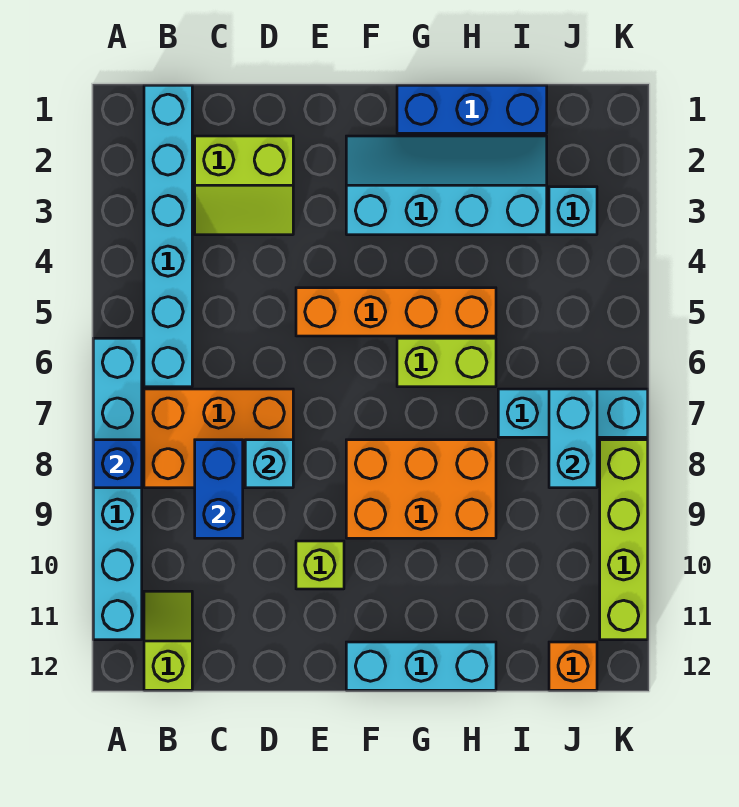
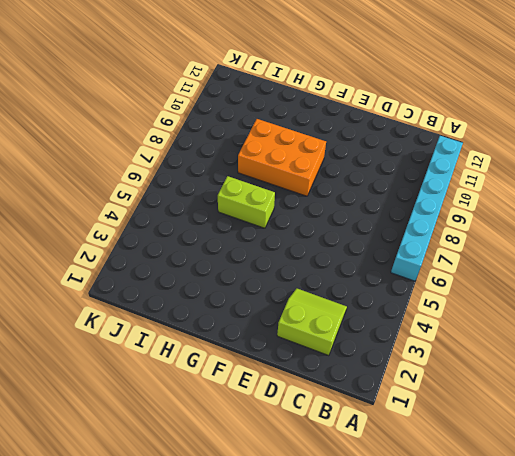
none -> cyan 1x6 brick [144,85,192,387]
none -> orange 2x3 brick [144,389,293,488]
none -> lime 1x2 slope [144,591,192,690]

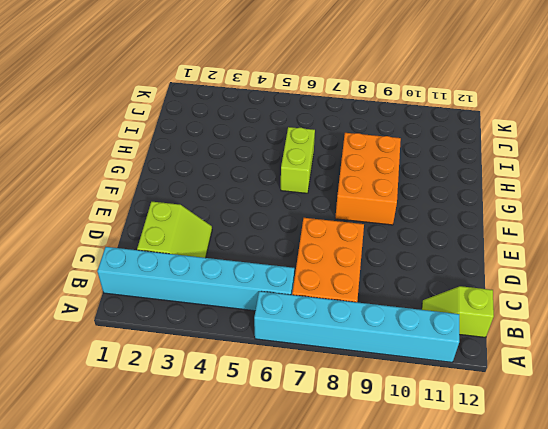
none -> orange 1x4 brick [296,288,496,336]
none -> lime 1x1 brick [296,541,344,589]
none -> cyan 2x4 slope [346,136,547,235]

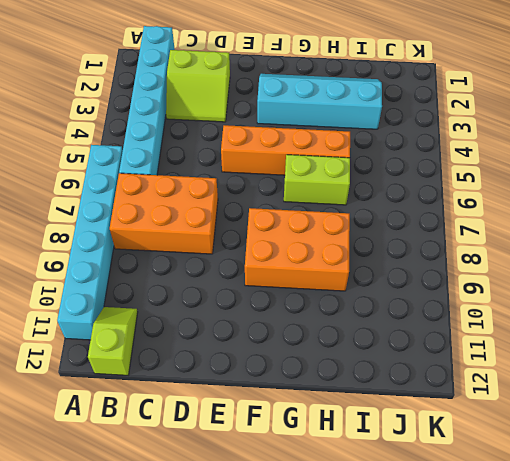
none -> lime 1x1 brick [296,541,344,589]
none -> cyan 1x3 brick [346,642,496,690]
none -> blue 1x3 brick [397,85,547,133]

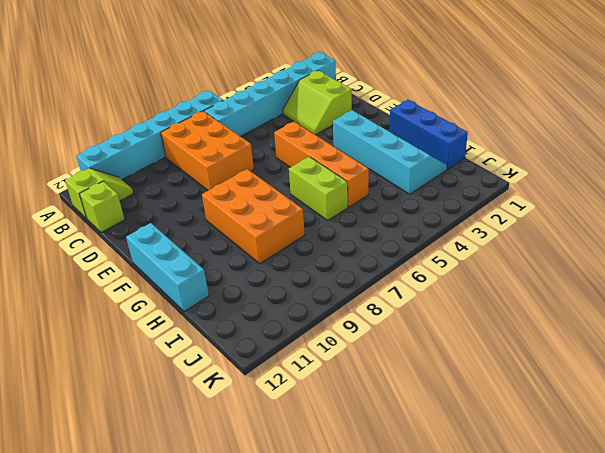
lime 1x1 brick [80,181,125,233] -> lime 1x1 brick moved to [296,541,344,589]
none -> cyan 1x3 brick [498,389,648,437]
none -> cyan 1x1 brick [549,187,597,235]
none -> orange 1x1 brick [549,642,597,690]

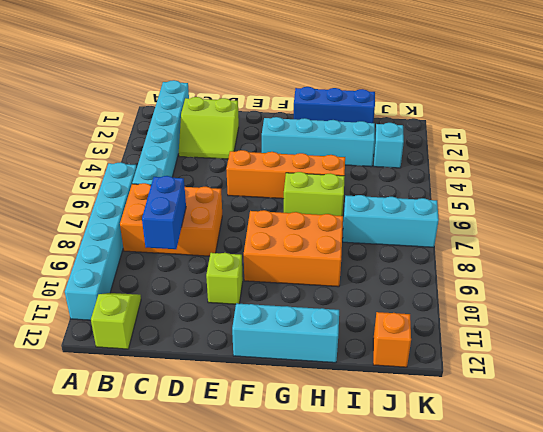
none -> lime 1x4 brick [600,440,648,640]
none -> blue 1x1 brick [93,440,142,488]
none -> cyan 1x1 brick [245,440,293,488]

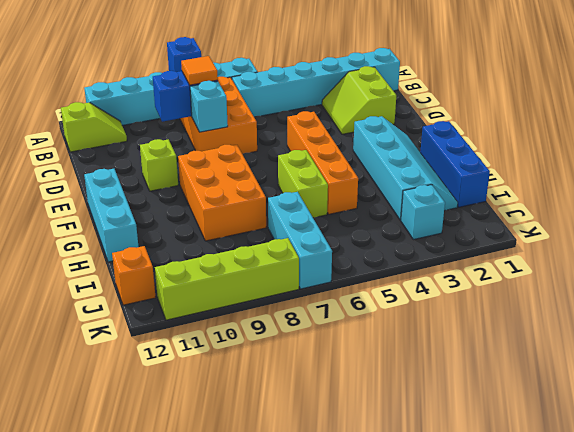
orange 1x1 tile [181,56,218,85] -> none
none -> cyan 1x2 brick [549,389,597,488]

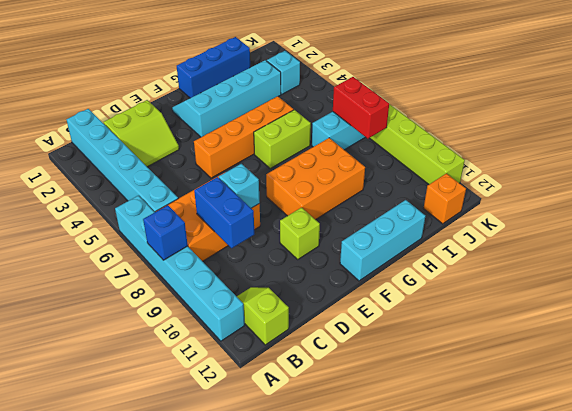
red 1x2 brick [333,77,389,139] -> cyan 1x2 brick [549,389,597,488]

